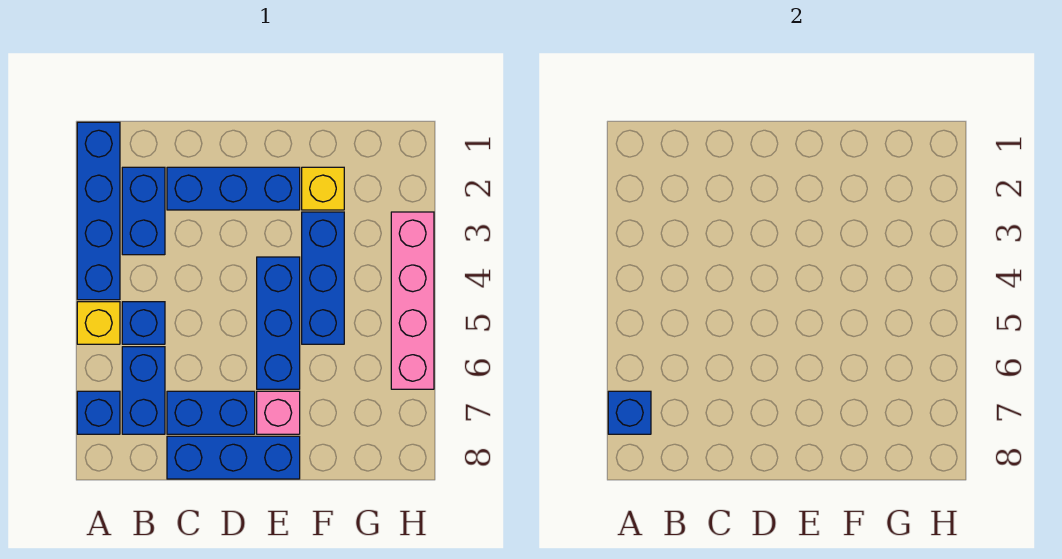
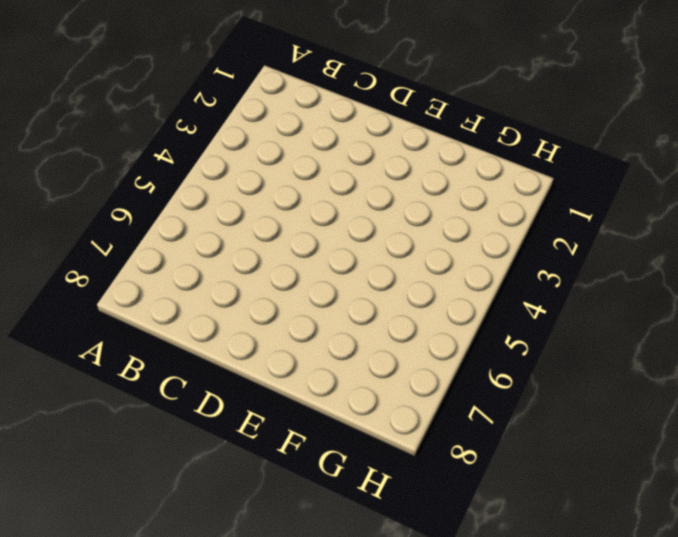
none -> blue 1x4 brick [77,122,120,300]
none -> yellow 1x1 brick [77,302,120,344]
none -> blue 1x1 brick [77,391,120,434]

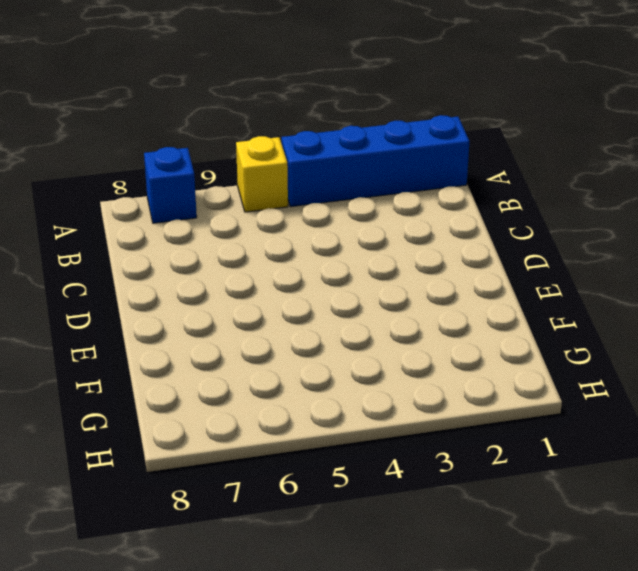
none -> blue 1x2 brick [122,167,165,255]
none -> blue 1x1 brick [122,302,165,344]
none -> blue 1x2 brick [122,347,165,434]

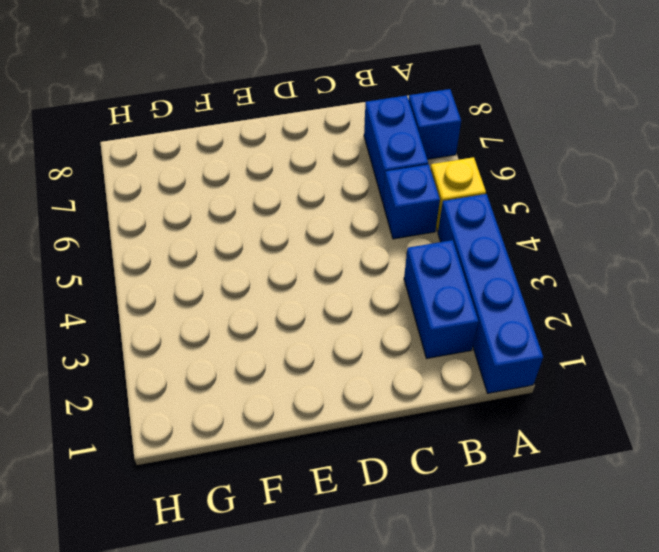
none -> blue 1x3 brick [167,167,300,210]
none -> blue 1x2 brick [167,391,255,434]
none -> blue 1x3 brick [167,436,300,479]

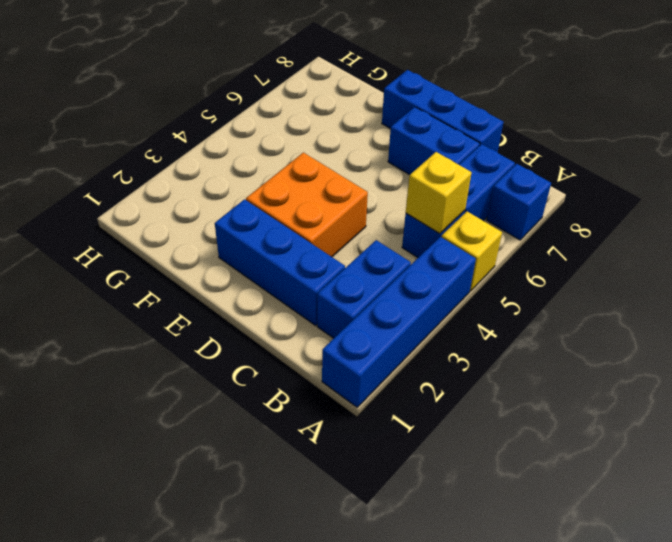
yellow 1x1 brick [406,152,472,234] -> yellow 1x1 brick moved to [302,167,344,210]
orange 2x2 brick [246,153,368,257] -> blue 1x3 brick [257,257,300,389]
none -> pink 1x1 brick [257,391,300,434]
none -> blue 1x3 brick [302,212,344,344]
none -> pink 1x4 brick [391,212,434,389]

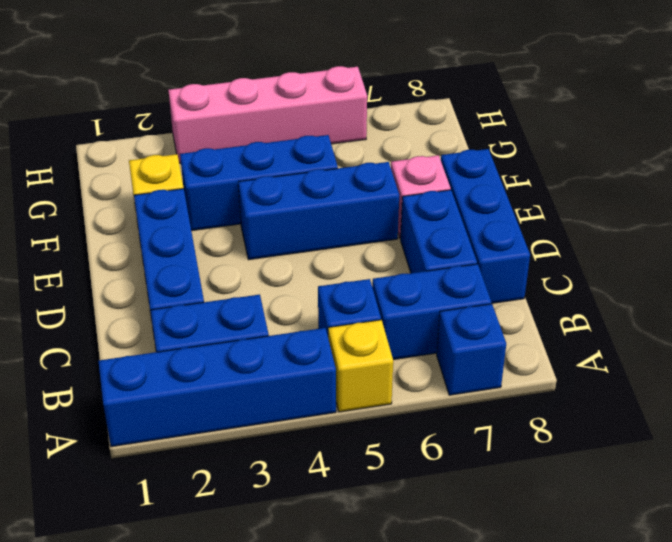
none -> blue 1x1 brick [608,391,651,434]

